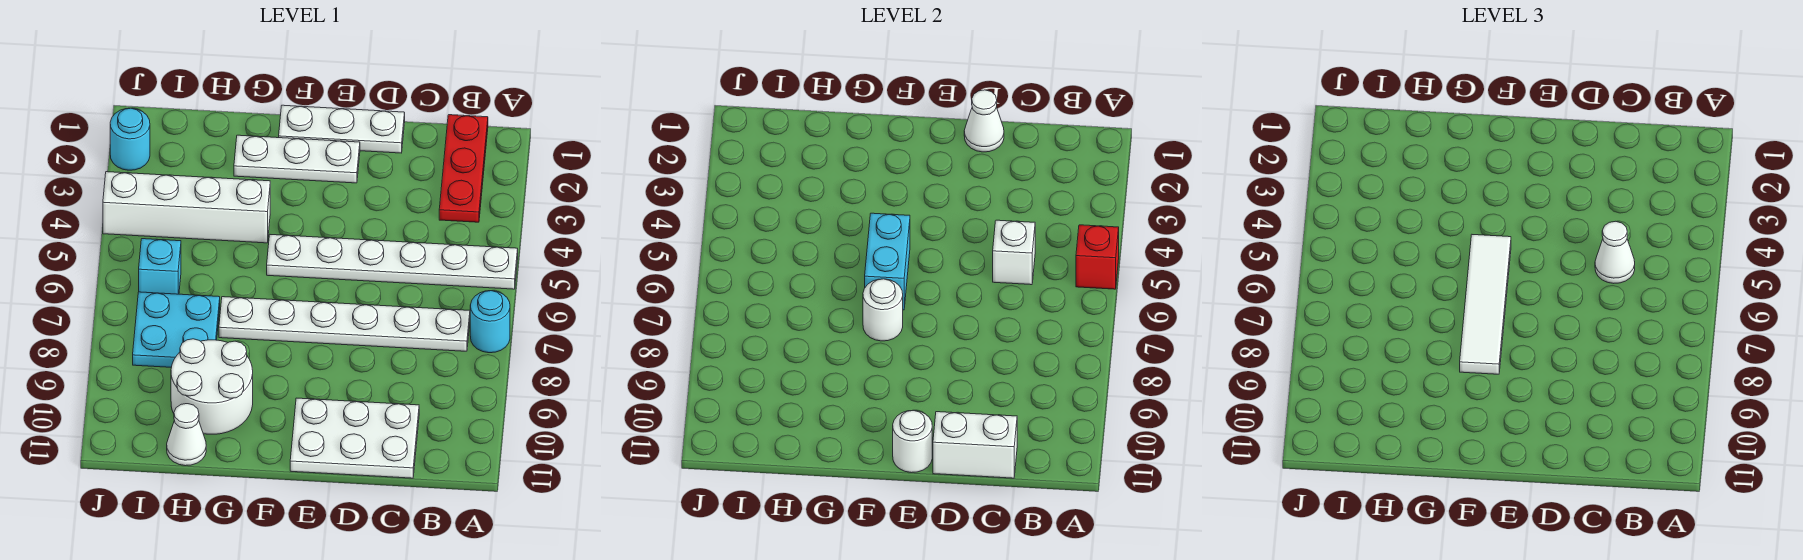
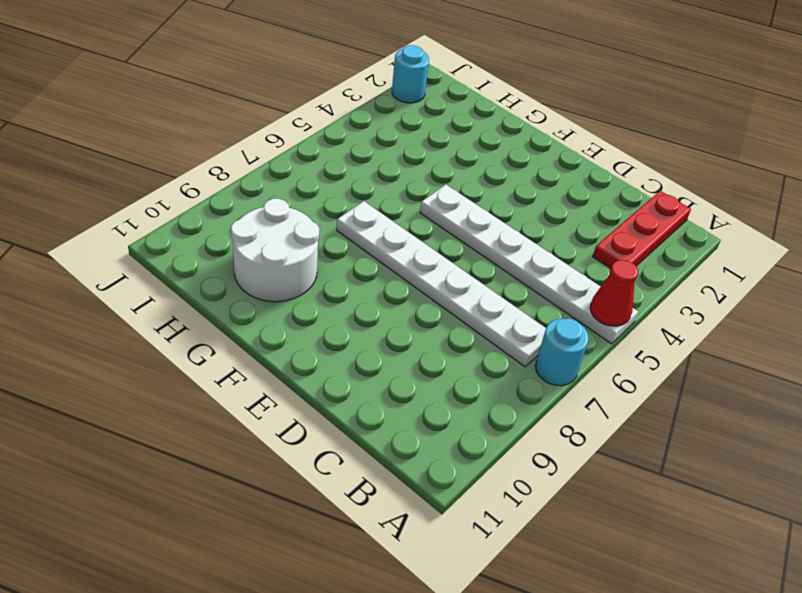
red 1x1 cone [590,260,638,326] -> red 1x1 brick [1076,225,1119,289]
none -> white 2x3 plate [290,398,419,478]
none -> white 1x3 plate [279,105,405,153]
none -> white 1x3 plate [234,135,360,183]

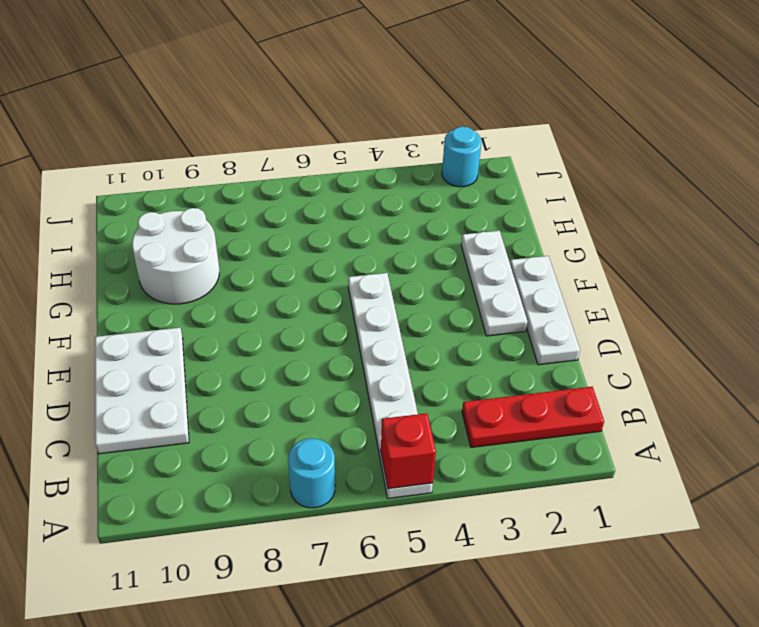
none -> white 1x6 plate [219,297,470,351]
none -> white 1x4 brick [103,172,270,243]
none -> cyan 2x2 plate [133,292,220,367]

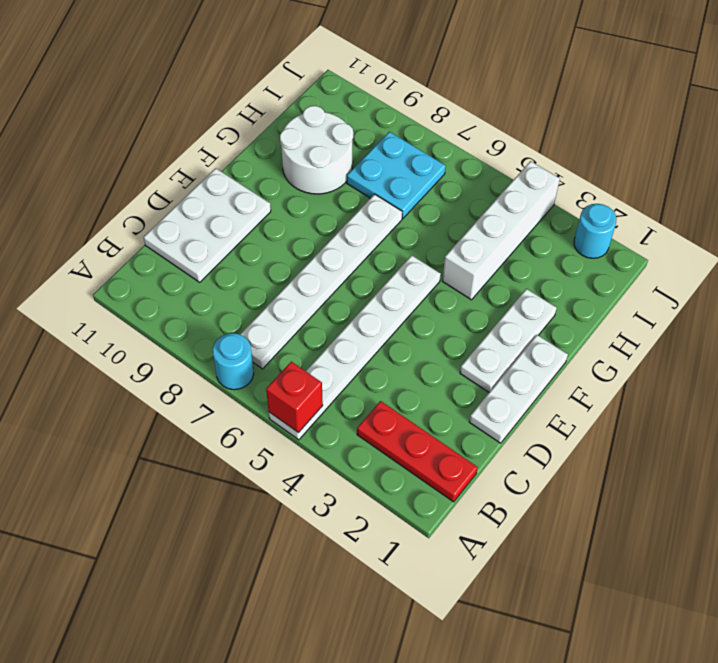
none -> white 1x1 cone [167,404,206,466]
none -> cyan 1x1 brick [139,239,181,294]
none -> white 1x1 brick [993,220,1035,285]

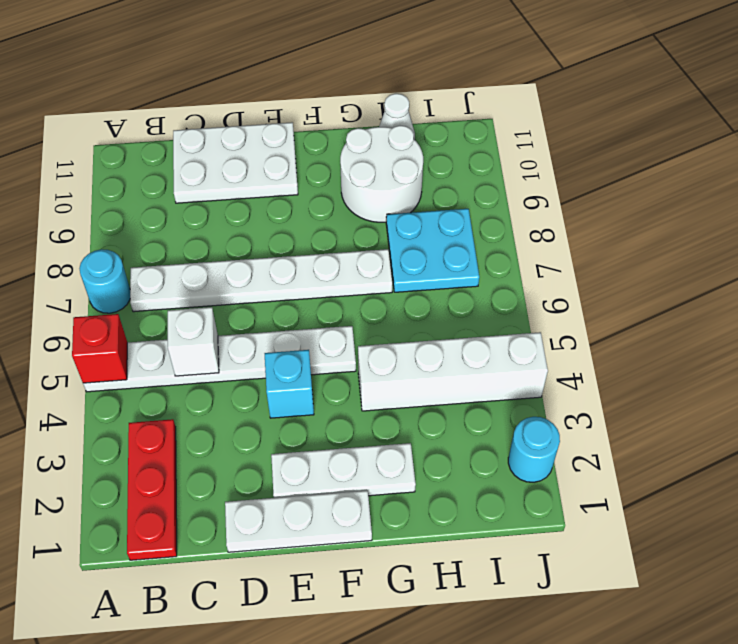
cyan 1x1 brick [265,350,314,418] -> cyan 1x1 brick moved to [139,239,181,294]
none -> white 1x2 brick [933,412,1017,478]
none -> white 1x1 cone [964,90,1004,152]
none -> white 1x1 round brick [893,410,932,473]

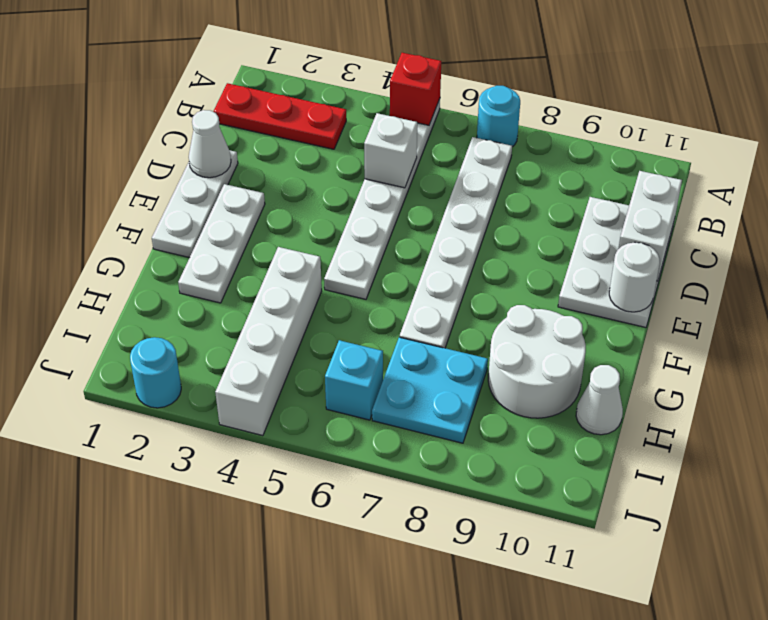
none -> cyan 1x2 brick [865,213,910,310]
none -> white 1x1 round brick [863,279,903,341]
none -> white 1x1 cone [1595,221,1635,283]

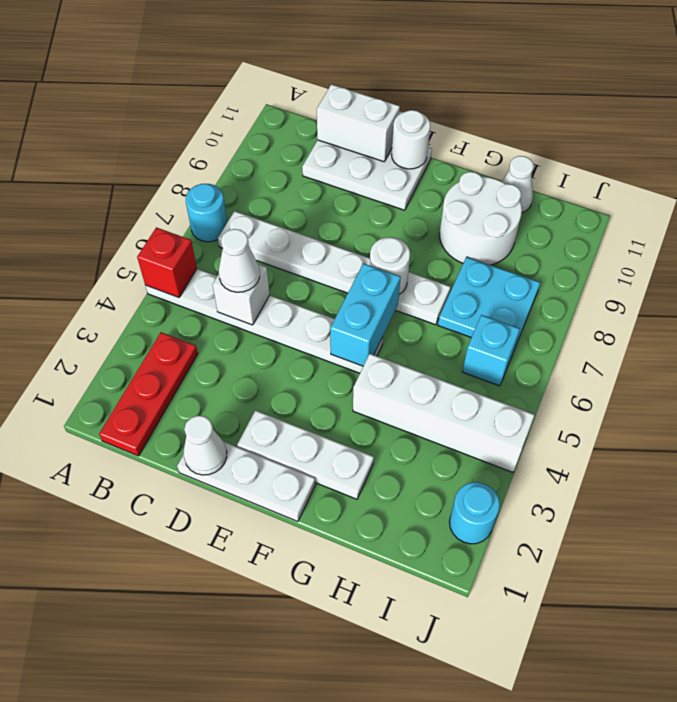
none -> white 1x4 tile [1460,235,1511,374]

